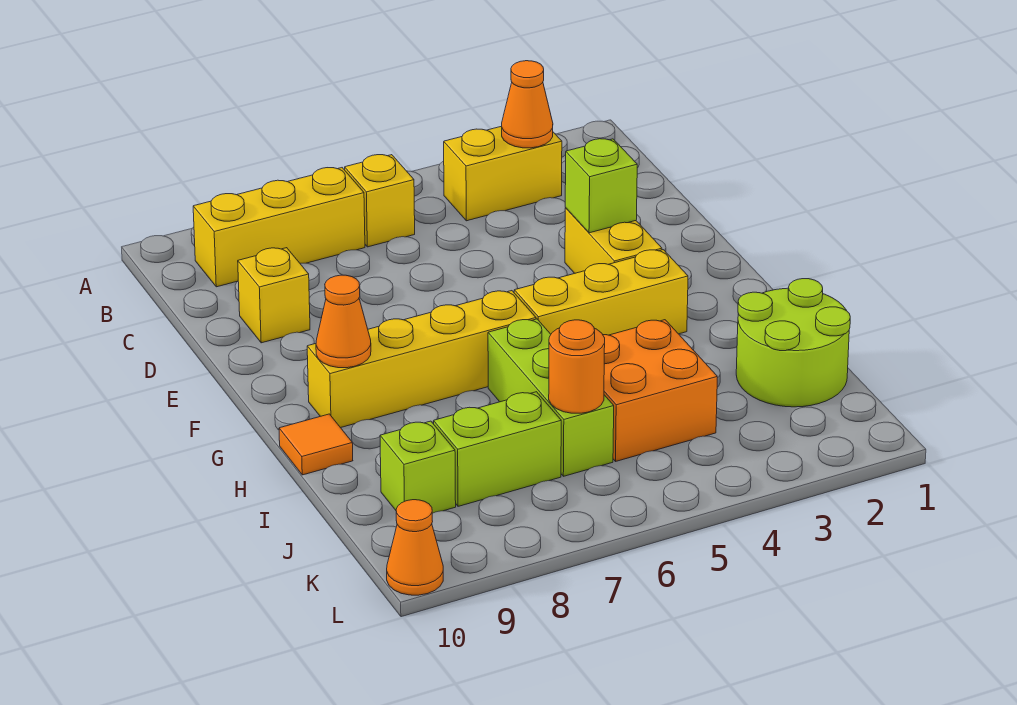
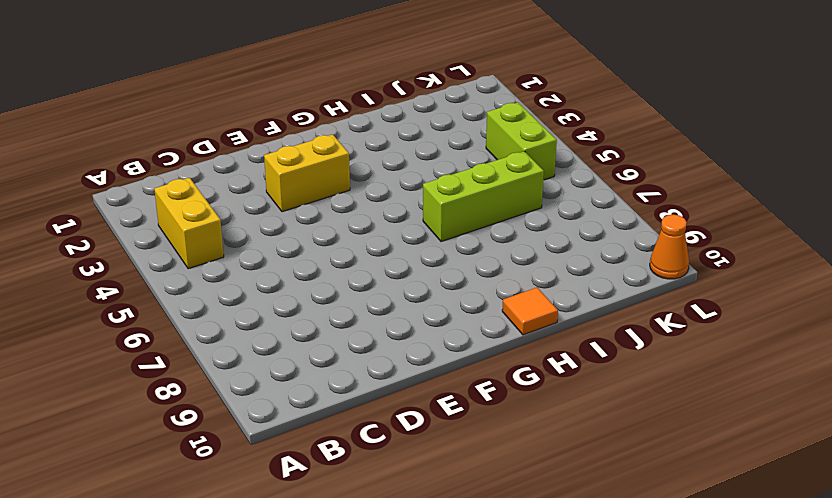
lime 1x2 brick [486,102,557,180] -> lime 1x2 brick moved to [434,392,561,506]
none -> yellow 1x1 brick [345,155,415,247]
none -> yellow 1x3 brick [193,168,365,287]
none -> yellow 1x1 brick [238,248,310,343]

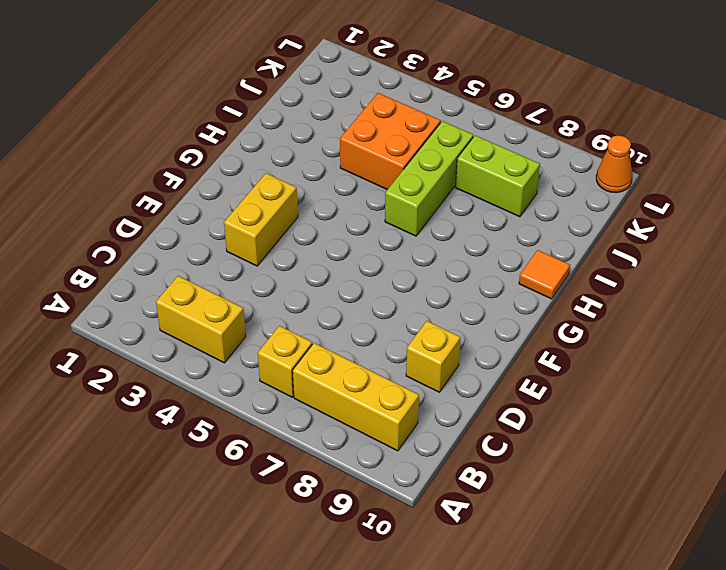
none -> yellow 1x3 brick [514,250,688,335]
none -> yellow 1x4 brick [307,291,536,428]
none -> lime 2x2 round brick [736,279,850,407]

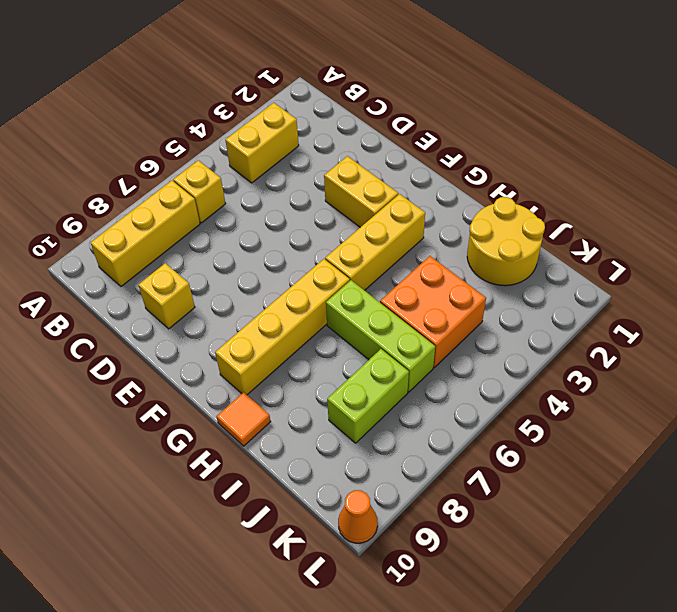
yellow 2x2 round brick [467,197,545,286] -> lime 2x2 round brick [736,279,850,407]
none -> lime 1x1 brick [380,421,456,513]
none -> orange 1x1 cone [502,61,553,148]
none -> lime 1x1 brick [565,139,637,233]

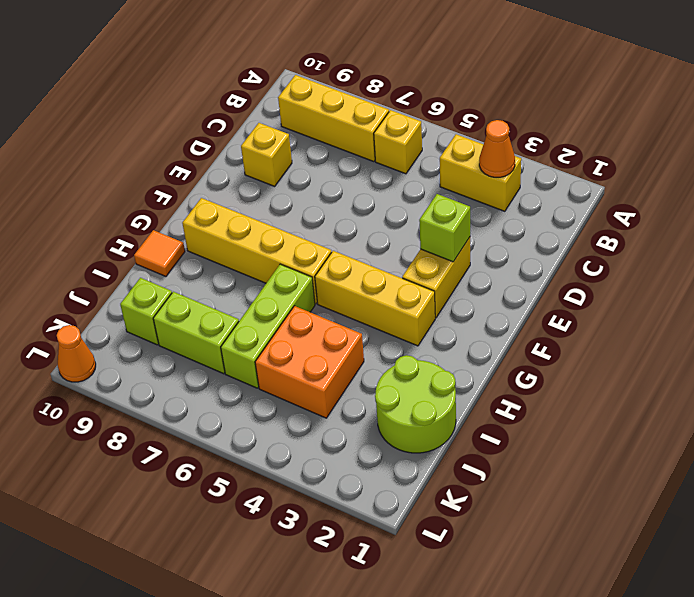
none -> orange 1x1 cone [316,275,371,368]
none -> orange 1x1 round brick [549,320,605,413]

